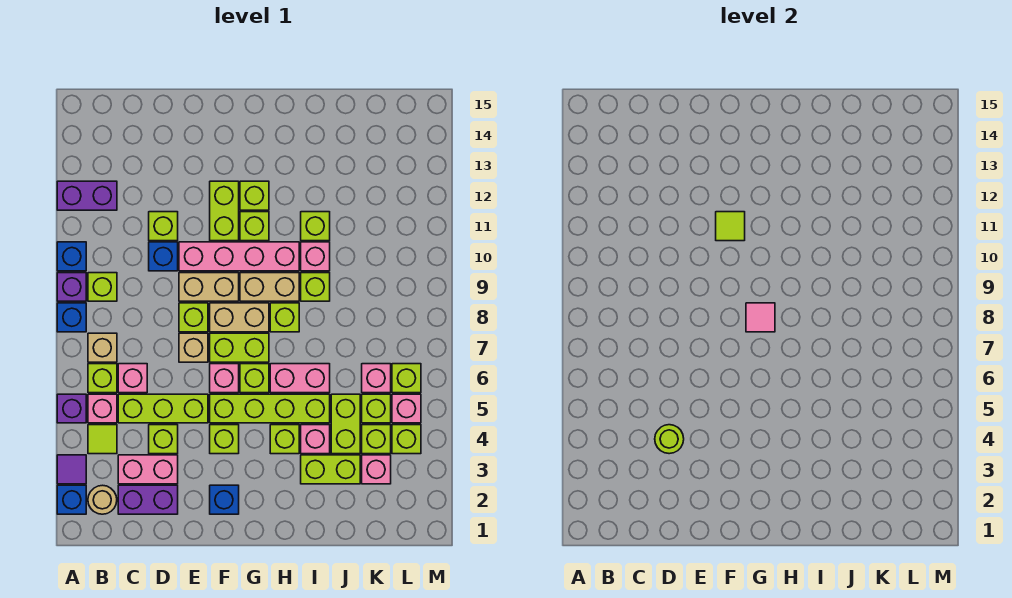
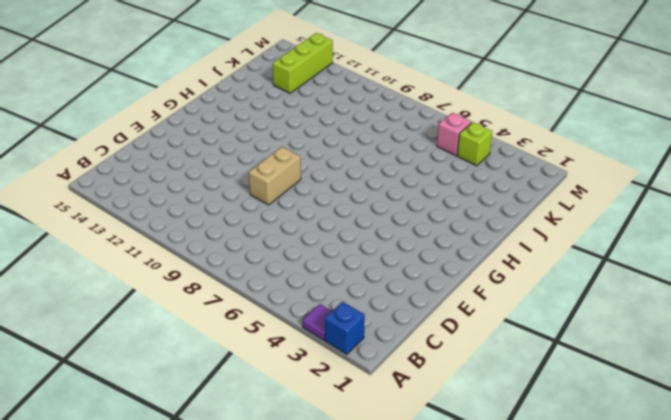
lime 1x3 brick [273,33,333,93] -> lime 1x3 brick moved to [118,394,208,423]
none -> purple 1x1 brick [57,394,86,423]
none -> blue 1x1 brick [57,303,86,332]
none -> purple 1x1 brick [57,273,86,301]
none -> blue 1x1 brick [57,242,86,271]

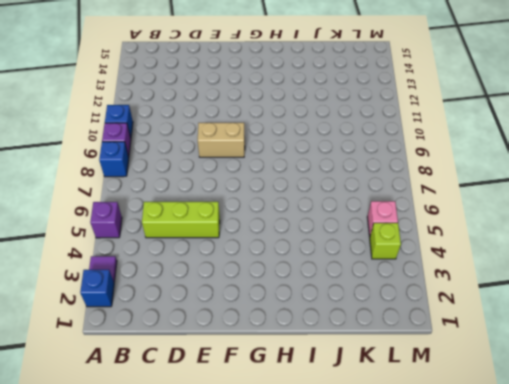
none -> purple 1x2 brick [57,181,117,210]
none -> tan 1x1 round brick [88,485,117,514]
none -> lime 1x1 tile [88,425,117,454]
none -> pink 1x1 brick [88,394,117,423]

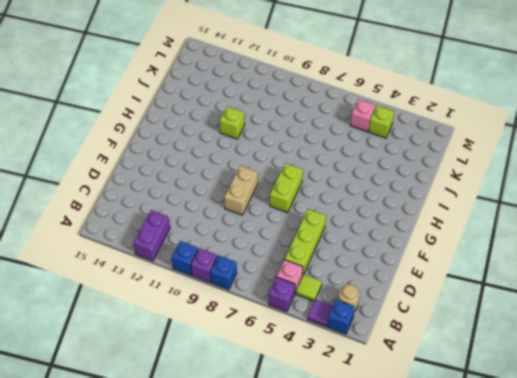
none -> lime 1x1 brick [88,364,117,393]
none -> tan 1x1 brick [88,333,117,362]
none -> lime 1x1 brick [88,273,117,301]
none -> purple 1x2 brick [118,485,178,514]

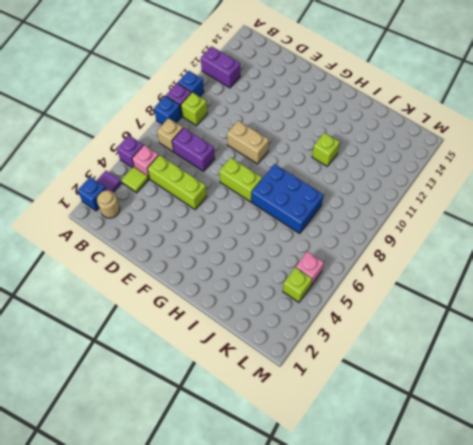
purple 1x2 brick [172,128,215,171] -> purple 1x2 brick moved to [118,485,178,514]
blue 2x3 brick [251,164,324,234] -> lime 1x1 brick [270,303,299,332]
none -> lime 1x1 brick [88,364,117,393]
none -> pink 1x2 brick [118,455,178,484]
none -> pink 1x1 brick [118,364,147,393]
none -> lime 1x1 brick [149,425,178,454]

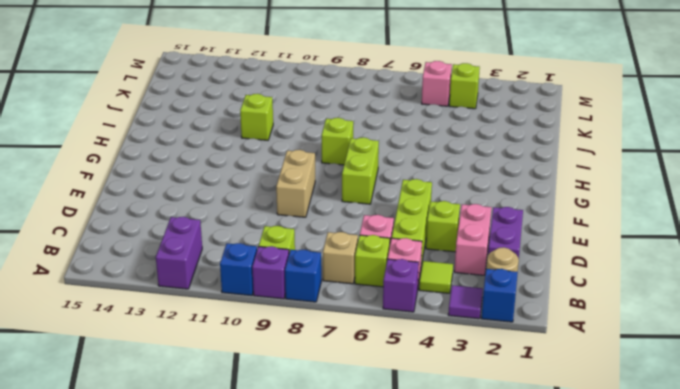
none -> blue 1x1 brick [149,242,178,271]
none -> lime 1x1 brick [149,212,178,241]
none -> tan 1x1 brick [179,333,208,362]
none -> lime 1x1 brick [179,303,208,332]

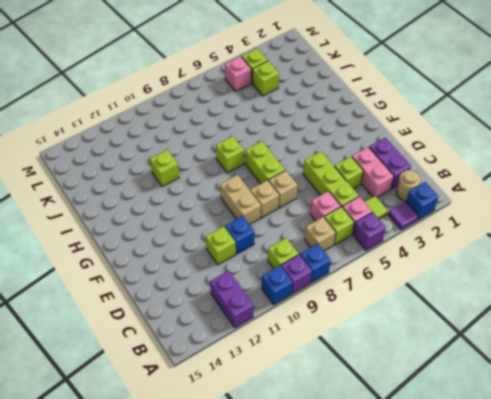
tan 1x1 brick [250,180,279,218] -> lime 1x1 brick [179,303,208,332]
none -> pink 1x4 brick [179,242,299,271]
none -> blue 1x1 brick [210,485,239,514]
none -> lime 1x1 brick [210,425,239,454]
none -> lime 1x4 brick [210,394,330,423]

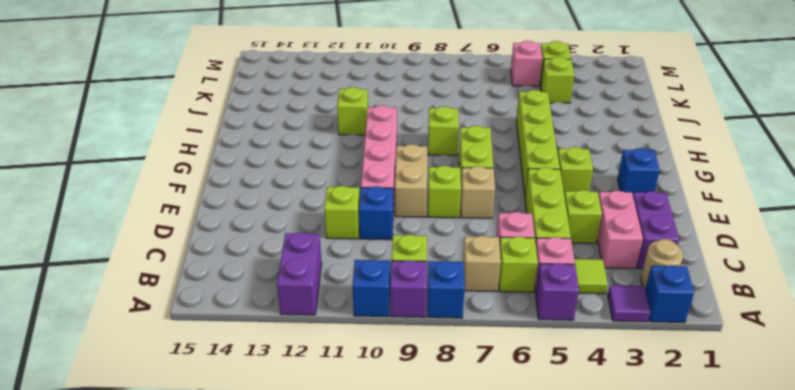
none -> pink 1x1 brick [210,364,239,393]
none -> tan 1x2 brick [210,303,269,332]
none -> lime 1x2 brick [210,181,239,241]
none -> lime 1x1 brick [240,364,269,393]

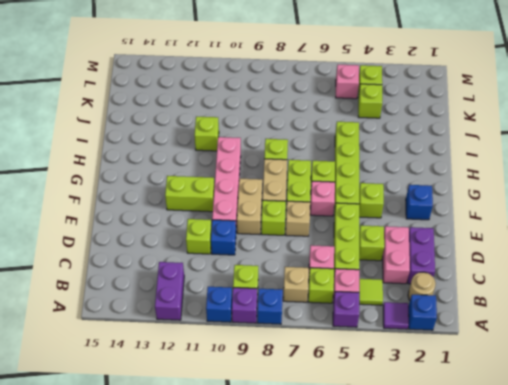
none -> tan 1x2 brick [240,273,299,301]
none -> lime 1x1 brick [240,212,269,241]
none -> lime 1x1 brick [240,181,269,210]
none -> lime 1x1 brick [270,425,299,454]

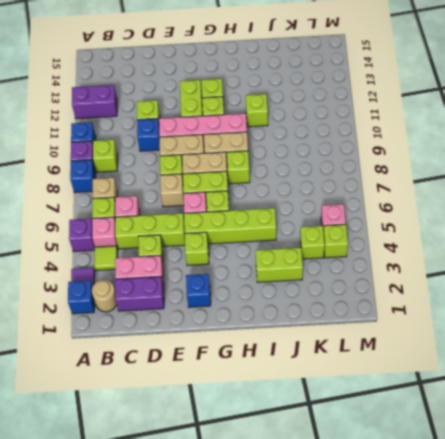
none -> lime 1x1 brick [270,425,299,454]
none -> pink 1x2 brick [270,364,330,393]
none -> pink 1x1 brick [301,425,330,454]
none -> lime 1x1 brick [301,273,330,301]

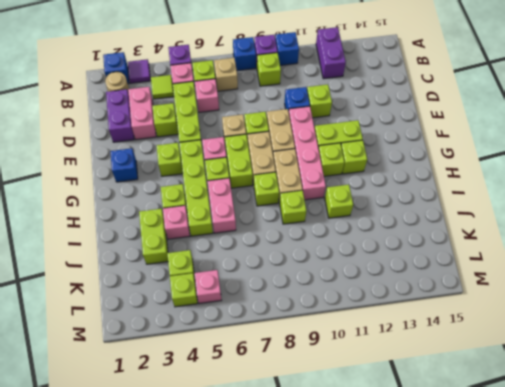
none -> pink 1x1 brick [301,242,330,271]
none -> lime 1x2 brick [331,394,360,454]
none -> pink 1x1 brick [362,455,391,484]
none -> lime 1x1 brick [362,394,391,423]

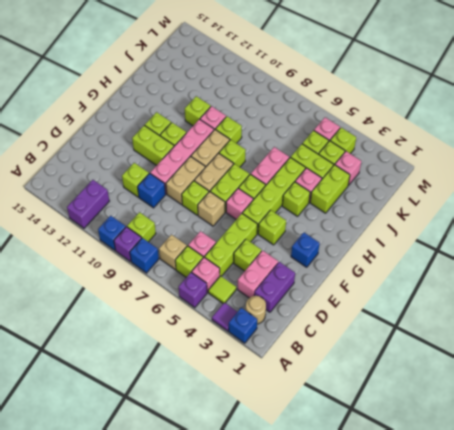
none -> pink 1x1 brick [362,364,391,393]
none -> lime 1x1 brick [392,364,421,393]
none -> lime 1x1 round brick [655,425,684,454]
none -> lime 1x1 tile [716,212,745,241]

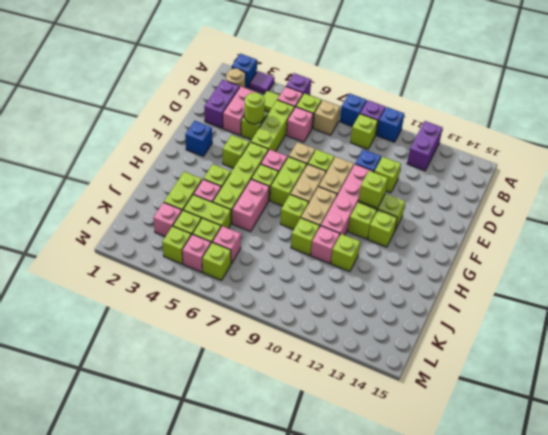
lime 1x1 brick [359,171,388,208] -> lime 1x1 tile [716,212,745,241]
none -> pink 1x1 tile [746,303,775,332]

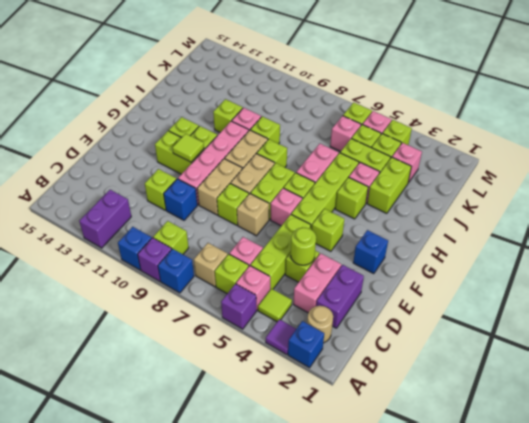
none -> pink 1x1 tile [746,303,775,332]

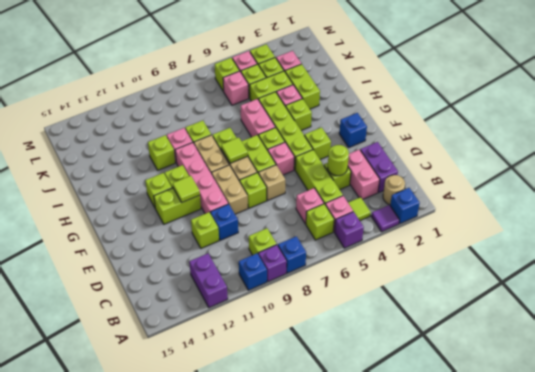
lime 1x1 tile [221,137,248,163] -> pink 1x1 tile [746,303,775,332]
none -> tan 1x1 brick [88,333,117,362]

